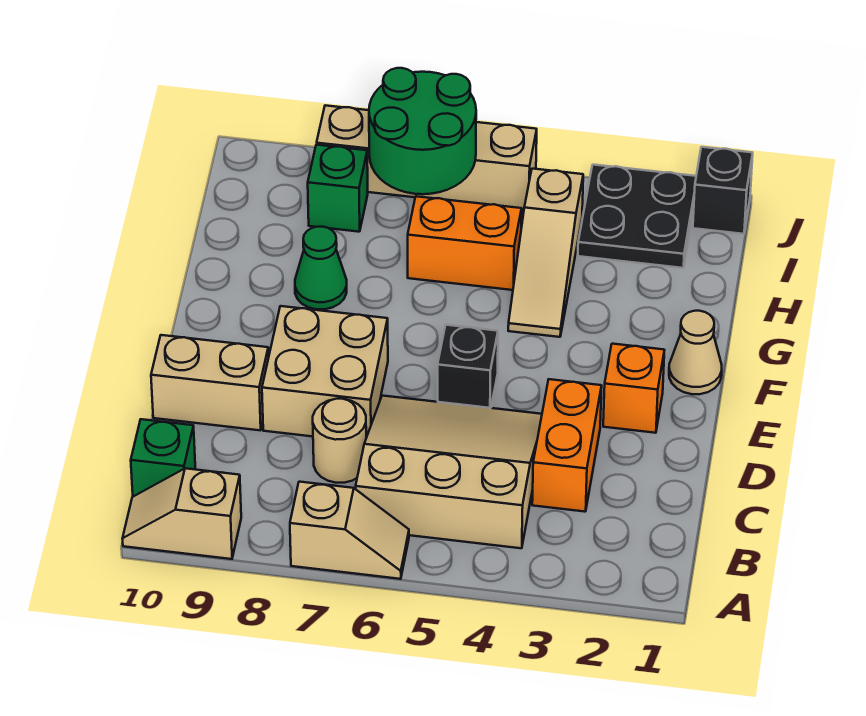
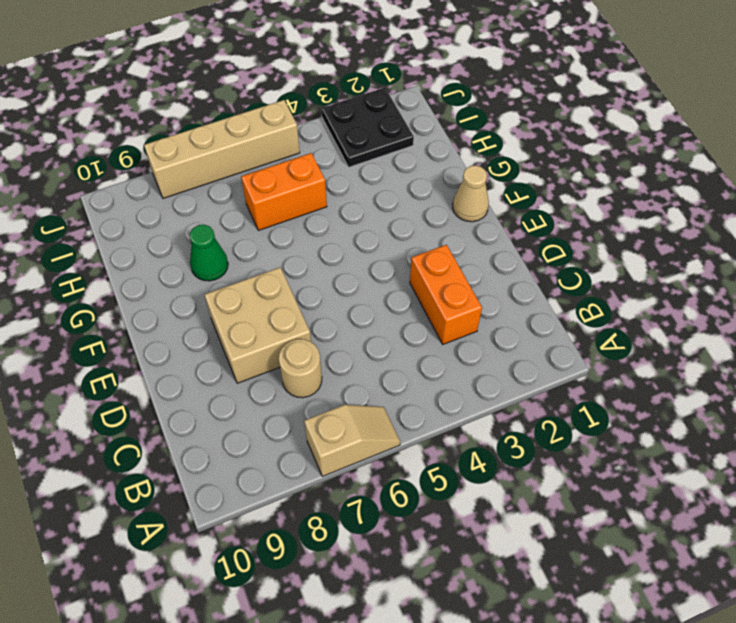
none -> tan 1x2 slope [122,468,241,559]
none -> tan 3x3 slope [356,396,542,548]
none -> green 1x1 brick [131,419,195,497]

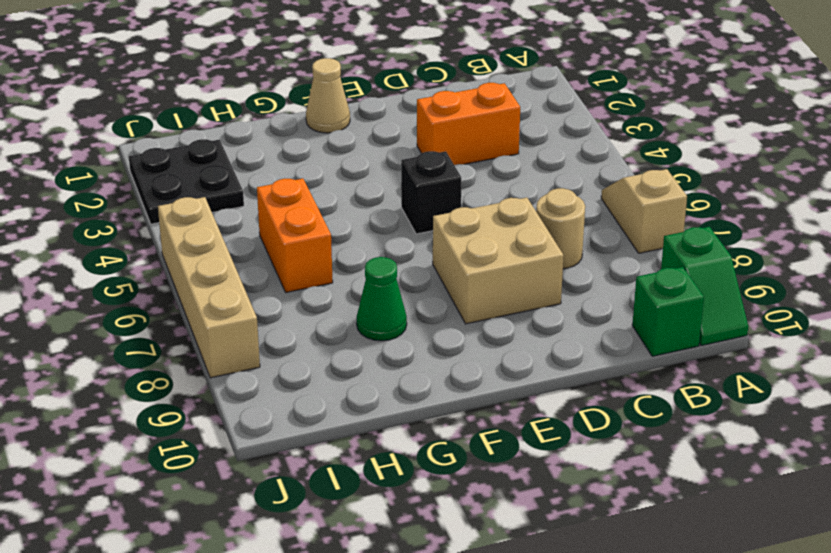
green 1x2 slope [661,227,748,345] -> tan 1x2 slope [122,468,241,559]
none -> tan 3x3 slope [356,396,542,548]
none -> tan 1x2 brick [151,335,269,430]
none -> orange 1x1 brick [603,344,664,433]

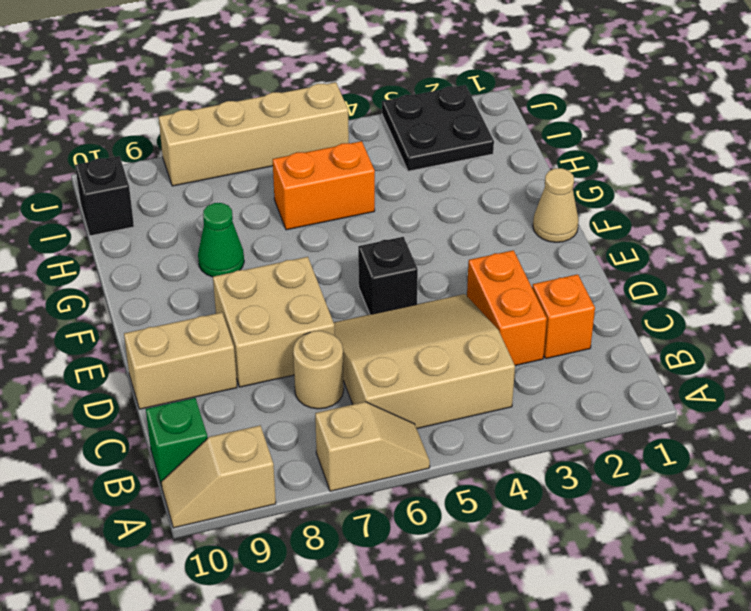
orange 1x1 brick [532,274,595,359] -> orange 1x1 brick moved to [603,344,664,433]
black 1x1 brick [75,156,134,236] -> black 1x1 brick moved to [693,147,753,234]
none -> tan 1x3 slope [508,169,583,337]
none -> green 1x1 brick [308,145,368,232]
none -> green 2x2 round brick [369,68,476,194]

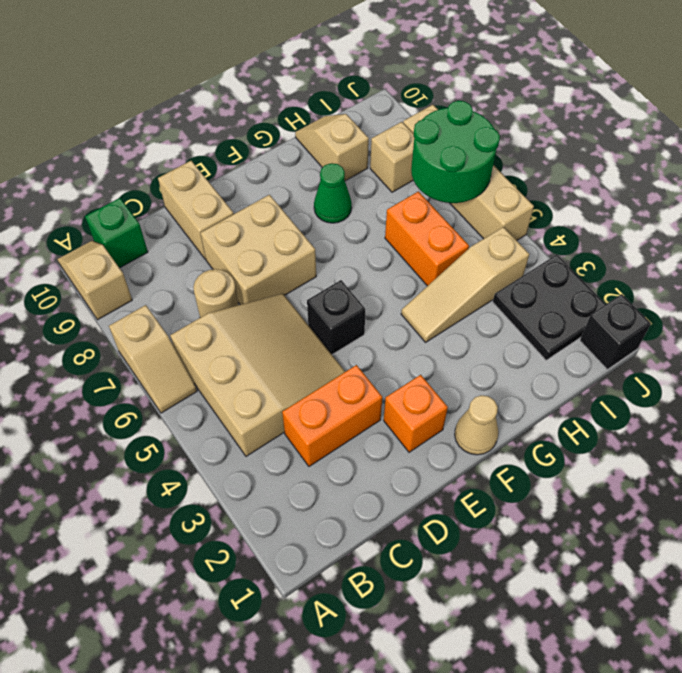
tan 1x2 slope [295,114,369,181] -> none
tan 1x1 brick [370,122,414,192] -> green 1x1 brick [308,145,368,232]

